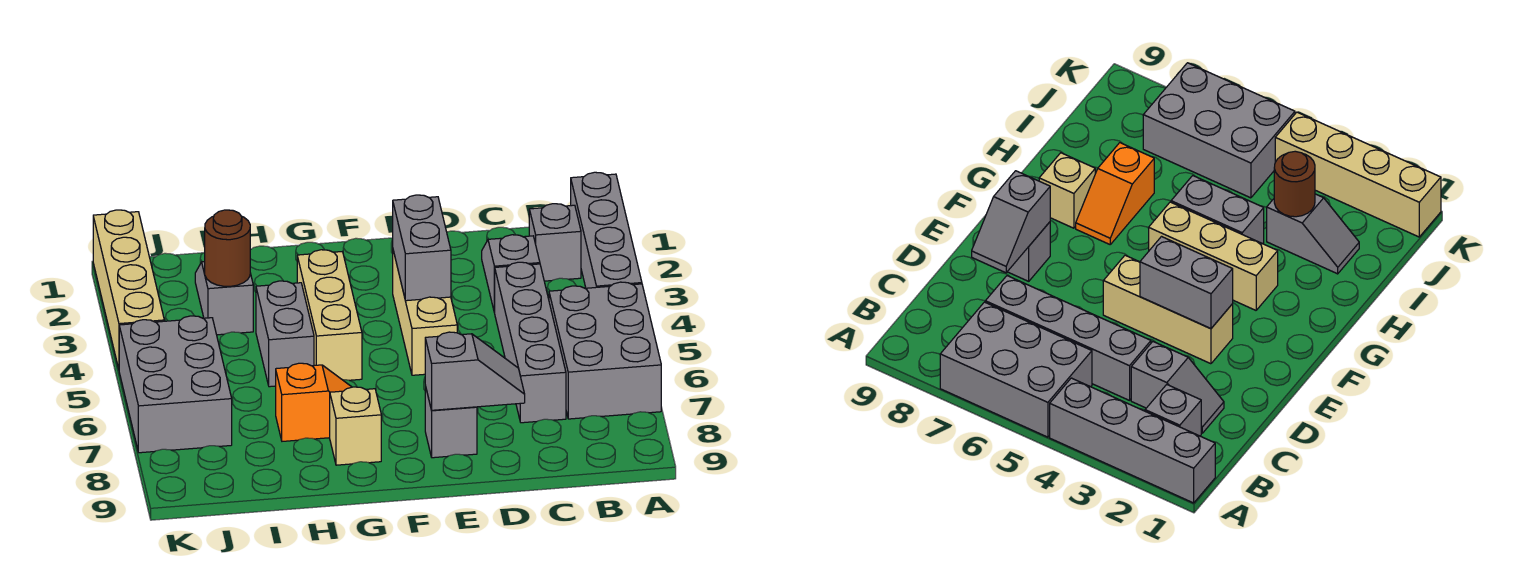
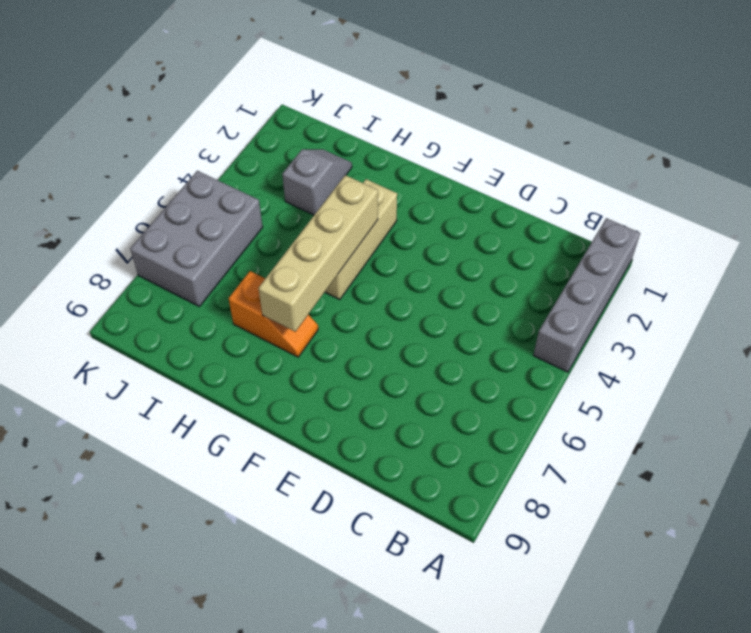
tan 1x4 brick [258,175,378,332] -> tan 1x4 brick moved to [93,210,164,369]
none -> grey 2x3 brick [549,282,661,419]
none -> grey 1x1 brick [529,204,581,281]
none -> grey 1x2 slope [482,235,540,313]

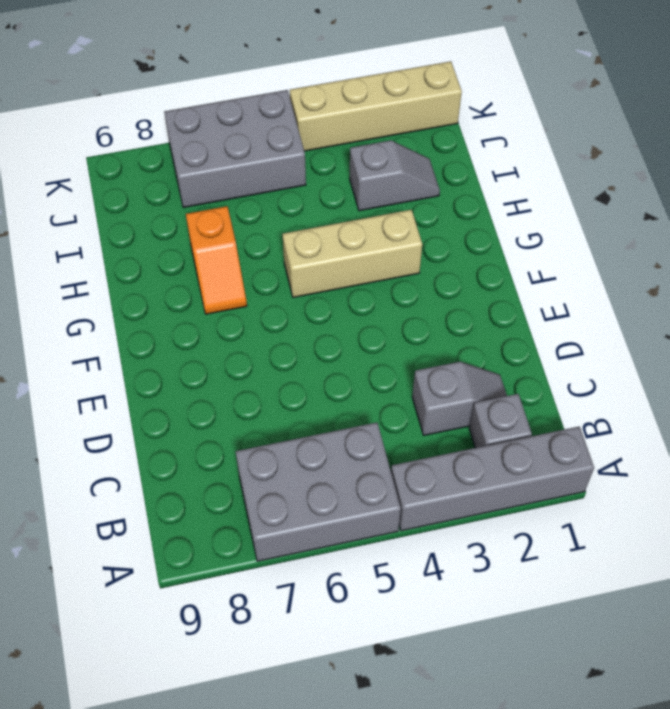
none -> grey 1x4 brick [495,262,566,423]
none -> tan 1x3 brick [393,251,457,375]
none -> grey 1x1 brick [425,386,477,458]

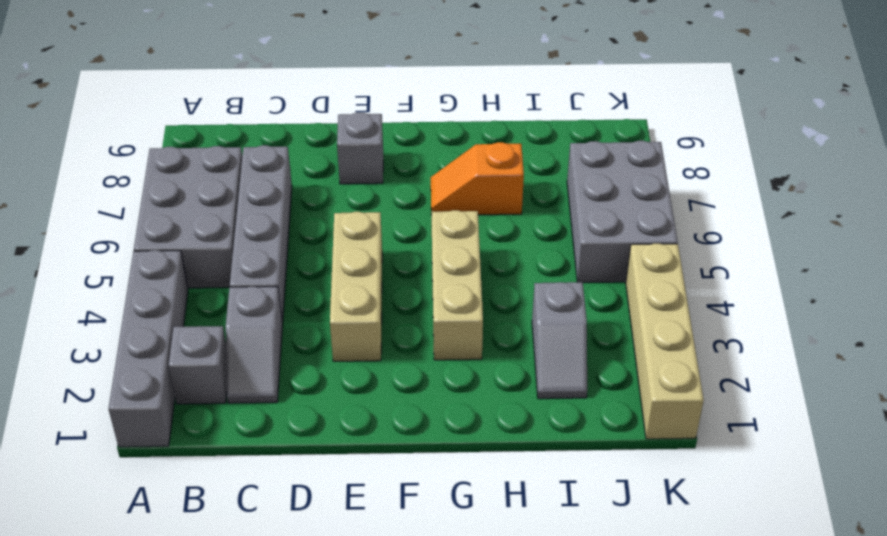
none -> tan 1x1 brick [330,387,381,465]
none -> grey 1x2 brick [256,281,314,387]
none -> grey 1x2 slope [425,332,525,410]

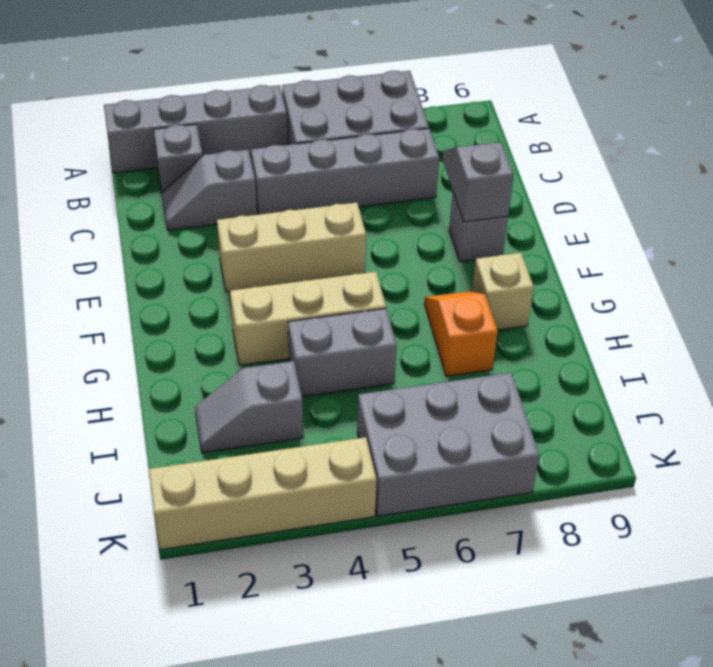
none -> grey 1x2 brick [393,195,451,301]
none -> brown 1x1 round brick [205,210,250,286]

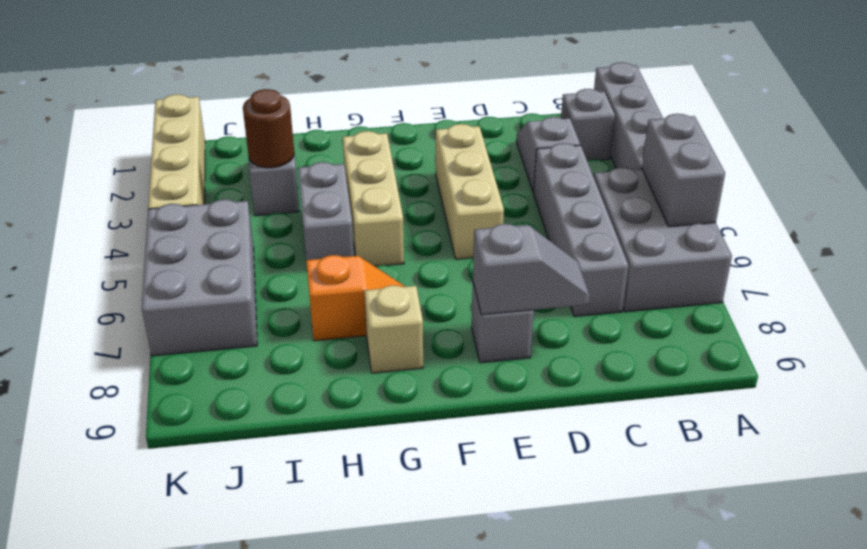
grey 1x2 brick [642,114,725,227] -> grey 1x2 brick moved to [393,195,451,301]

